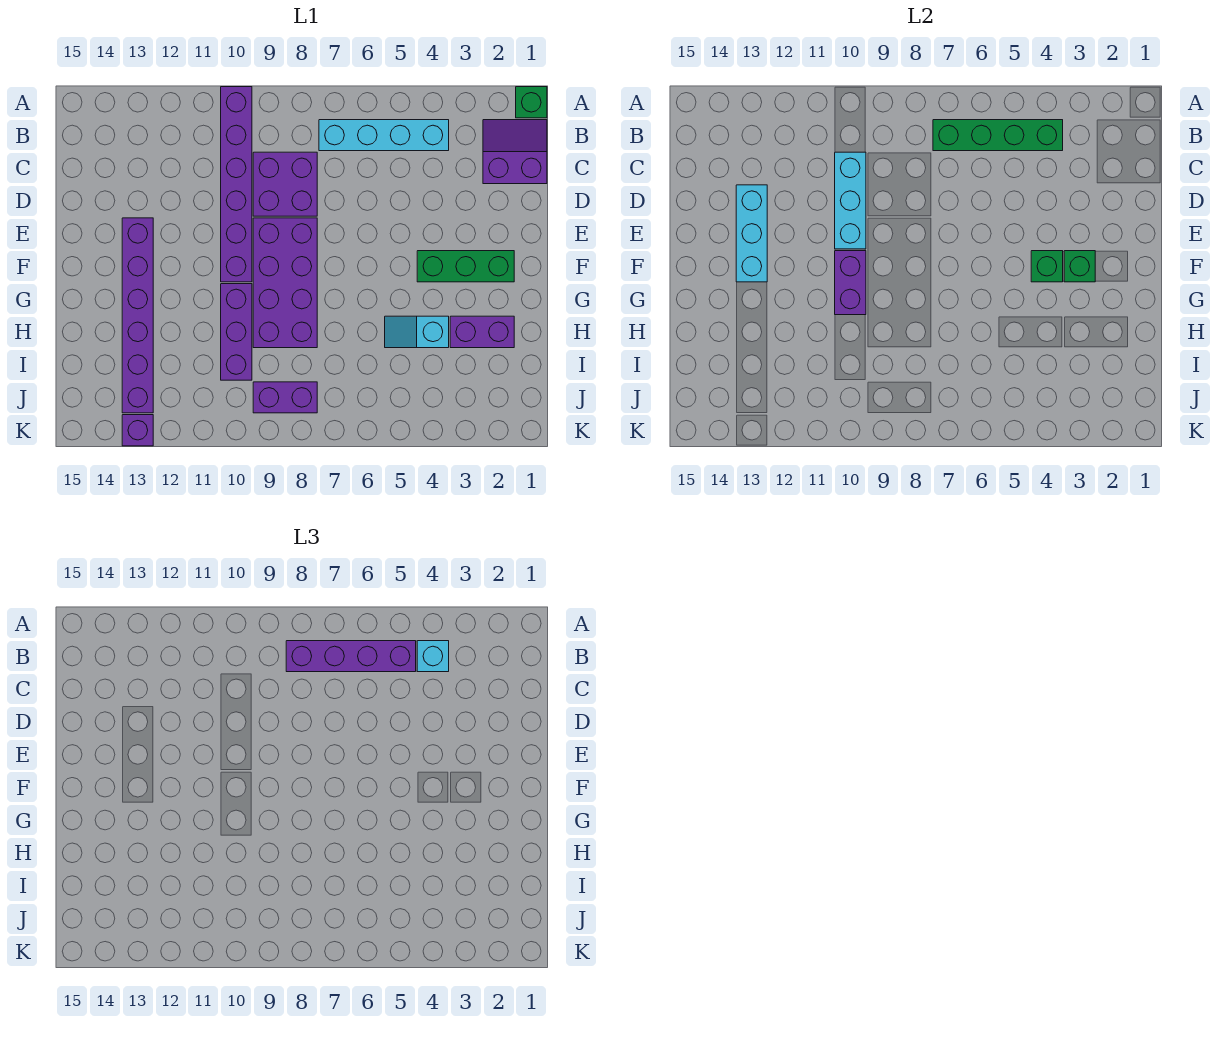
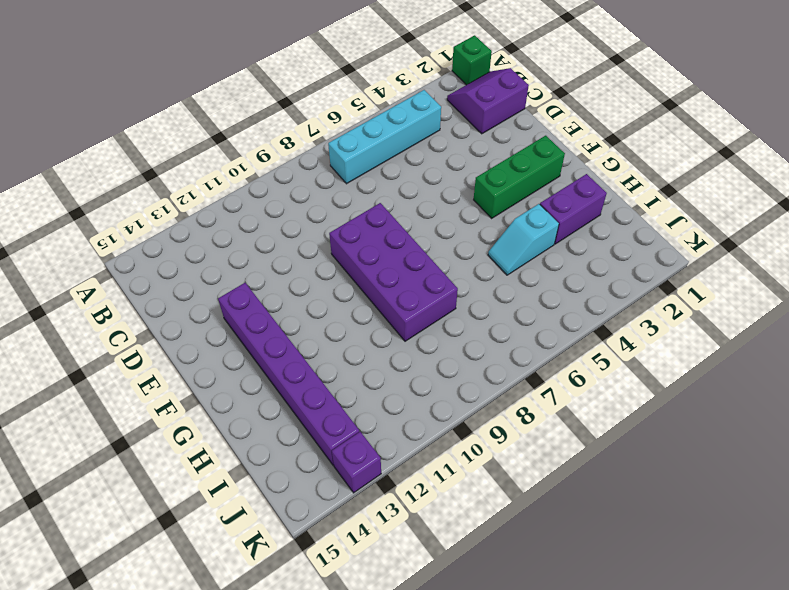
none -> purple 1x6 brick [221,87,252,282]
none -> purple 2x2 brick [253,152,317,216]
none -> purple 1x3 brick [221,284,252,380]

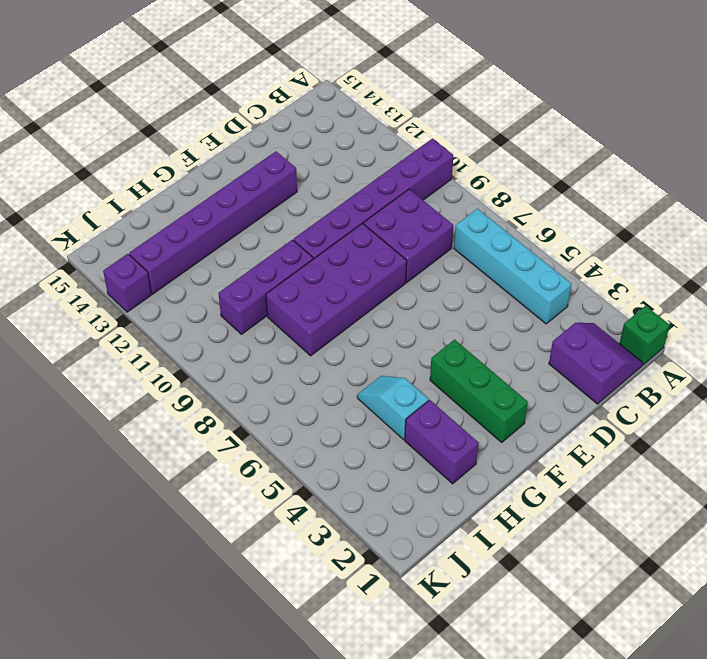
none -> purple 1x2 brick [253,382,317,413]
none -> green 1x4 brick [933,120,1063,151]
none -> cyan 1x3 brick [835,152,866,249]

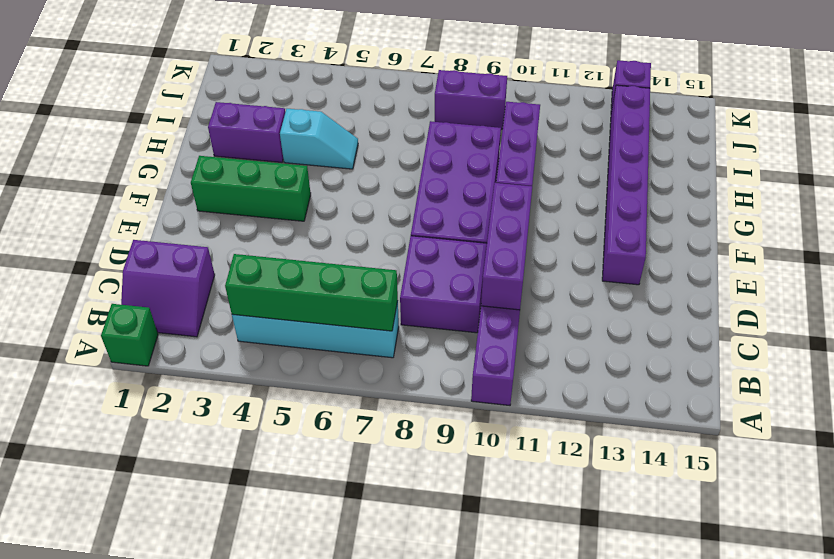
purple 1x3 brick [481,183,532,310] -> cyan 1x3 brick [835,152,866,249]
none -> cyan 1x3 brick [736,185,767,282]
none -> green 1x1 brick [1064,251,1095,282]
none -> green 1x1 brick [1031,251,1063,282]

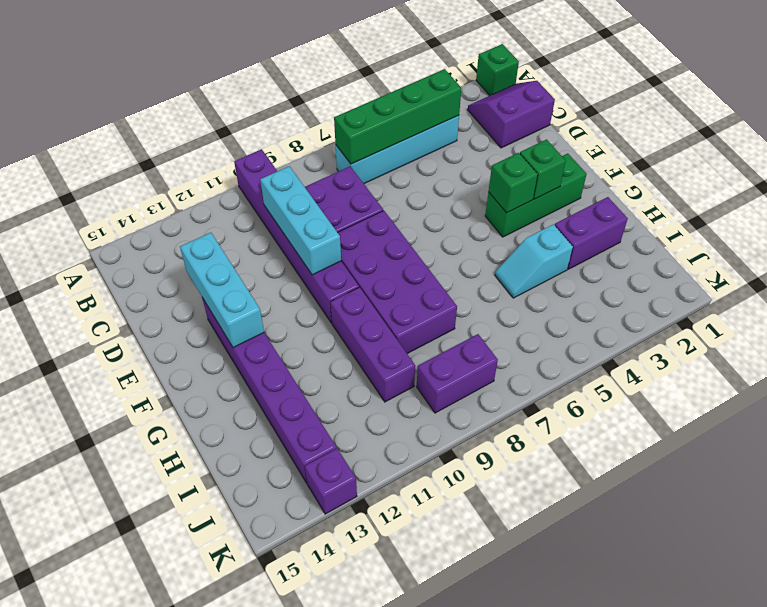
none -> purple 1x2 brick [835,251,866,315]
none -> cyan 1x1 brick [417,641,449,672]
none -> purple 1x4 brick [286,641,416,672]

